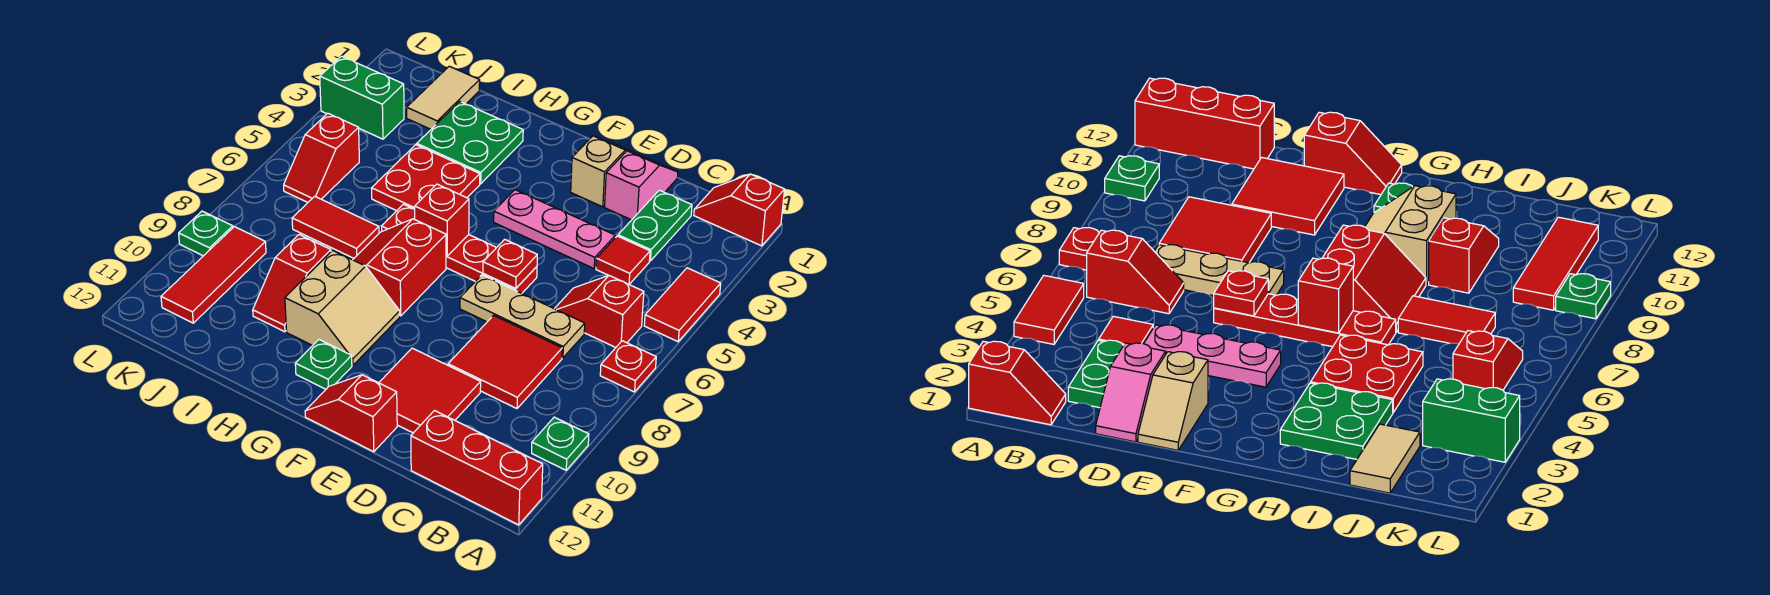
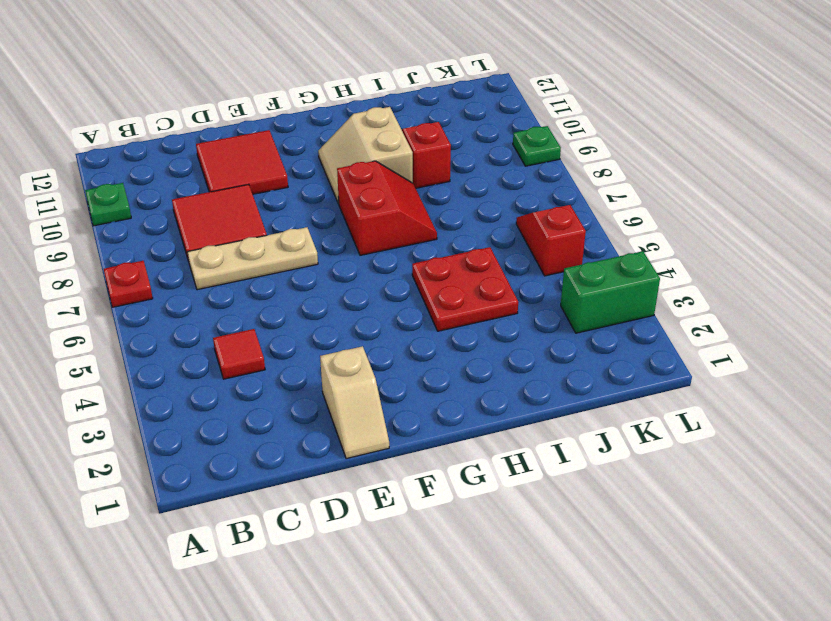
none -> red 1x2 slope [694,174,785,246]
none -> red 1x2 tile [644,268,721,342]
none -> red 1x3 brick [411,411,543,525]
none -> red 1x2 slope [555,275,644,347]

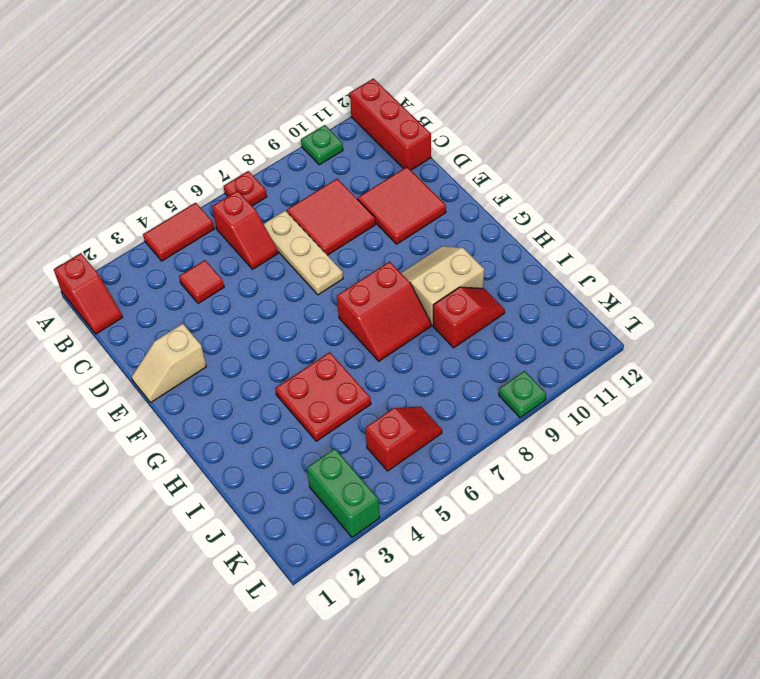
none -> green 1x2 plate [618,190,692,261]
none -> pink 1x2 slope [605,151,678,220]
none -> pink 1x3 plate [494,190,615,268]
none -> red 1x4 plate [382,204,537,293]

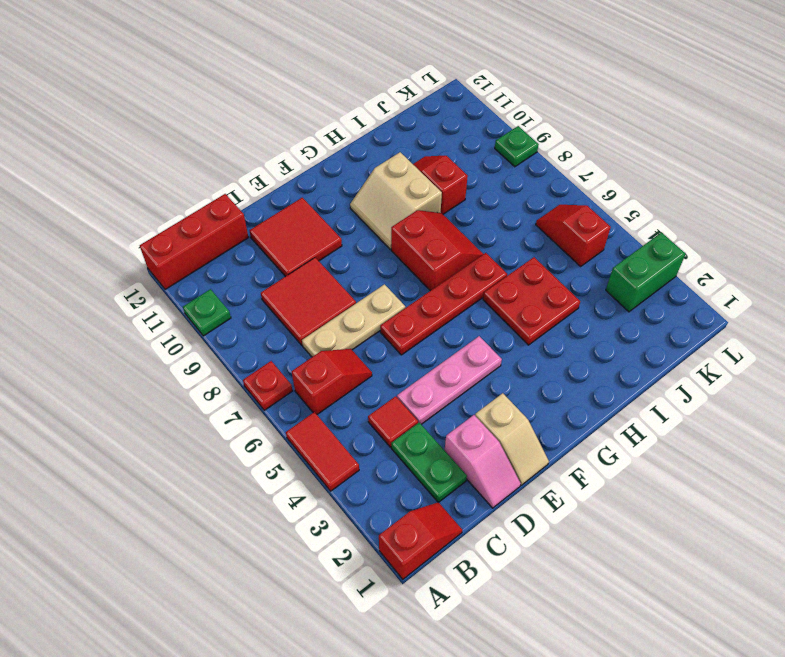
none -> red 1x2 slope [305,375,397,452]
none -> green 1x1 plate [295,340,352,389]
none -> green 2x2 plate [417,101,523,184]
none -> red 1x2 tile [292,196,379,258]

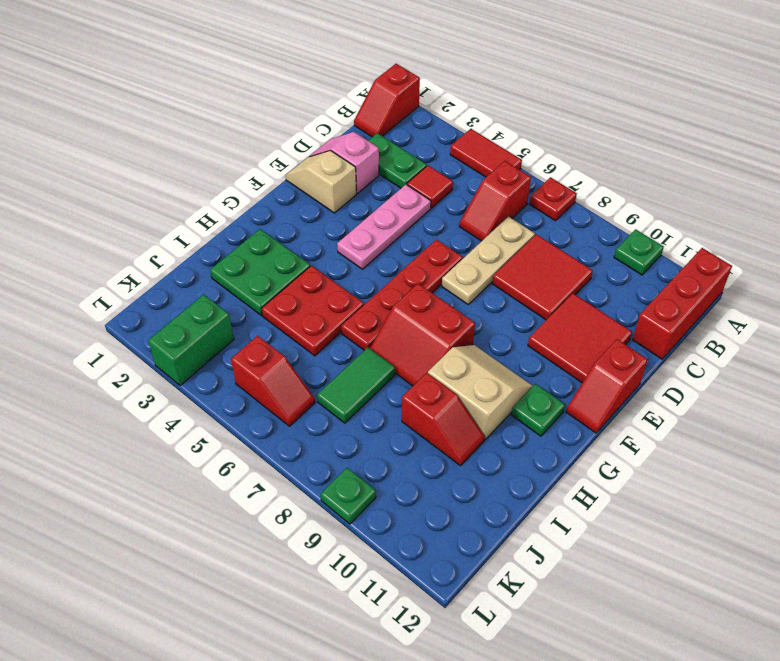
green 1x2 tile [317,348,395,423] -> red 1x2 tile [292,196,379,258]
none -> tan 1x2 tile [407,66,480,129]
none -> red 1x3 tile [161,227,266,323]
none -> red 1x1 plate [483,239,537,289]
none -> red 1x1 brick [415,184,469,256]

